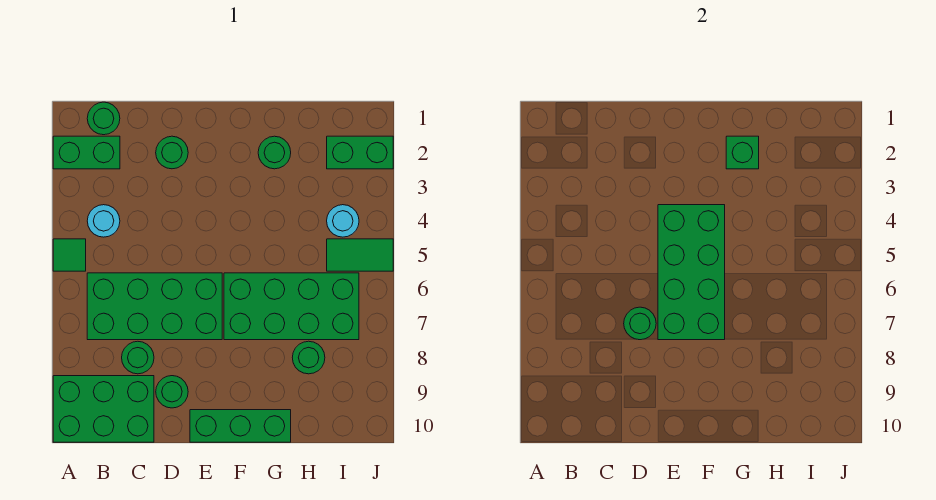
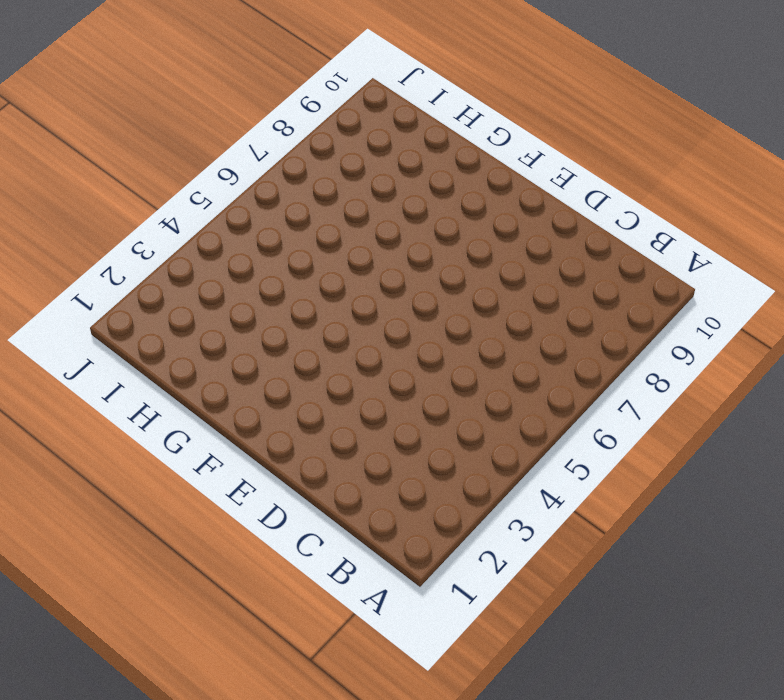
none -> green 1x2 brick [53,136,120,169]
none -> green 1x1 tile [53,239,86,271]
none -> green 2x3 brick [53,376,154,442]

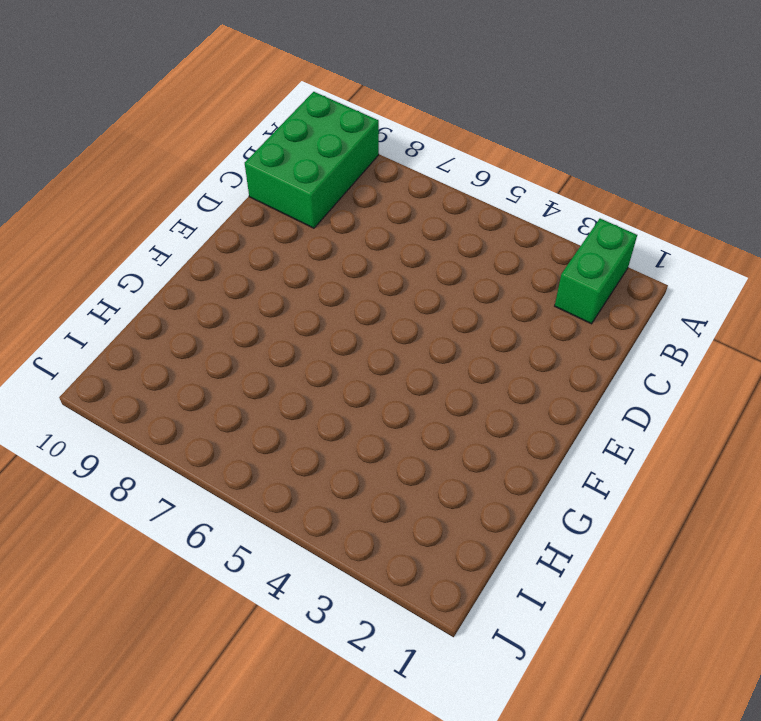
none -> green 1x1 tile [53,239,86,271]
none -> green 1x1 round brick [87,102,120,135]
none -> cyan 1x1 round brick [87,205,120,237]

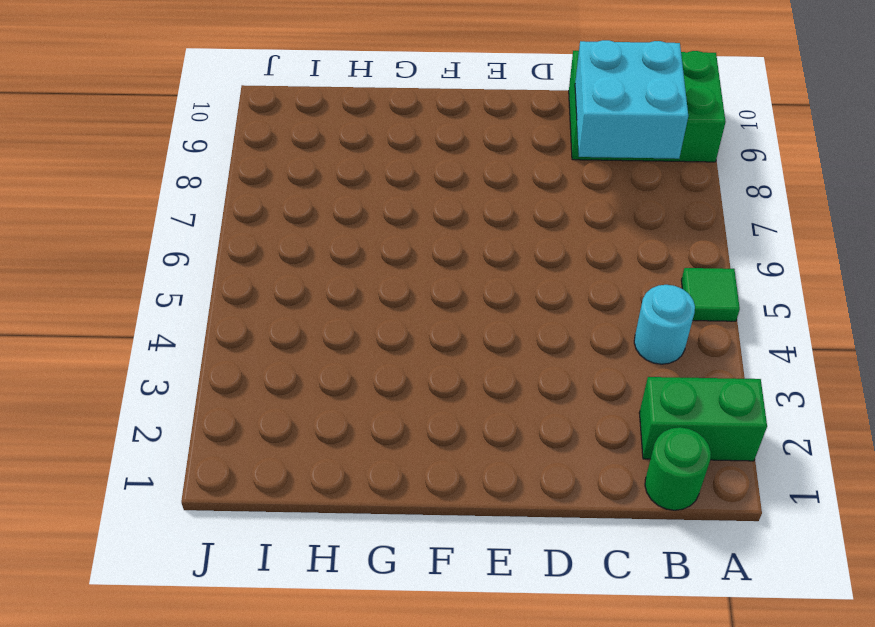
cyan 2x2 brick [575,40,688,159] -> none
none -> green 2x4 brick [87,273,222,340]
none -> green 1x1 round brick [122,341,154,374]
none -> green 1x1 round brick [156,136,188,169]

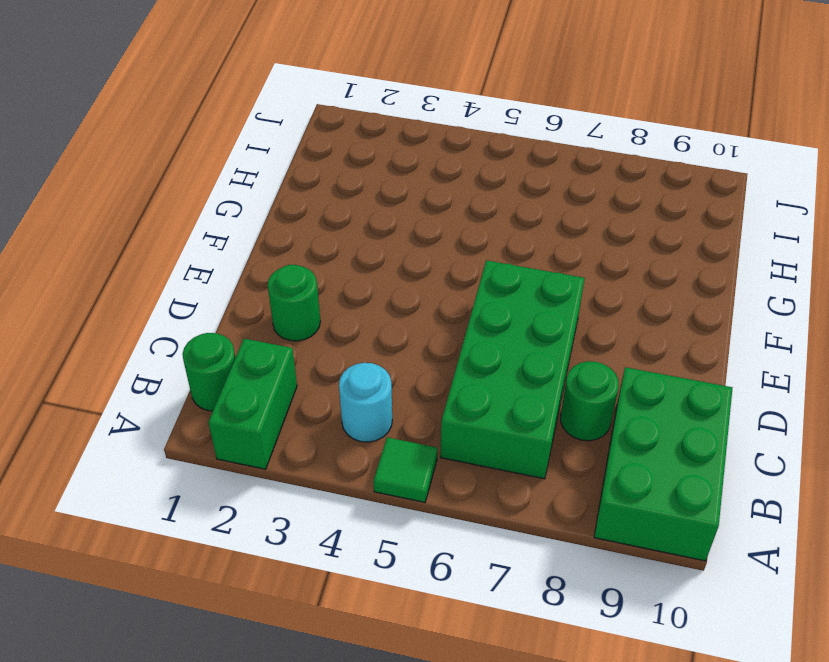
none -> green 1x1 round brick [156,376,188,408]
none -> green 1x3 brick [190,410,291,442]
none -> green 2x4 brick [224,273,359,340]

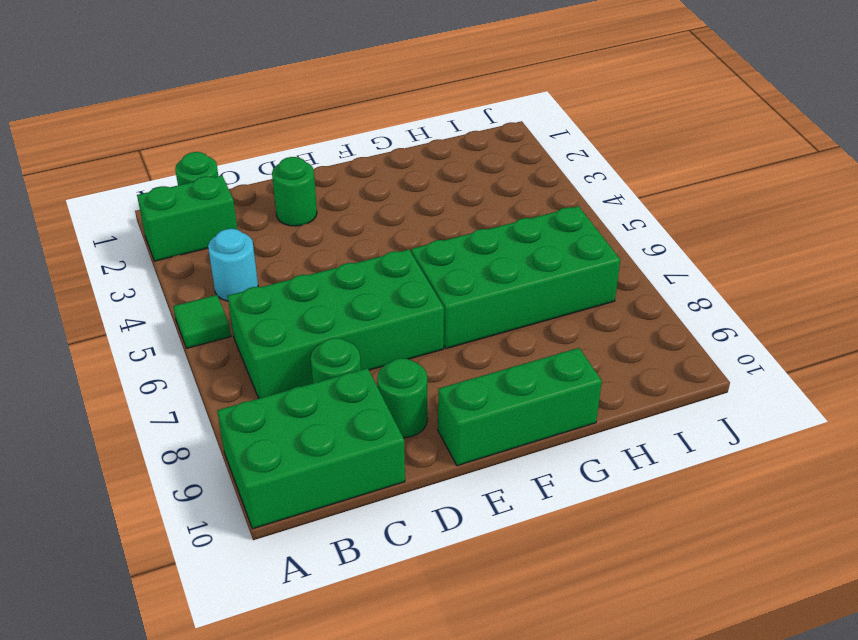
none -> green 1x1 round brick [258,136,291,169]
none -> green 1x1 round brick [292,341,325,374]
none -> green 1x2 brick [327,136,393,169]

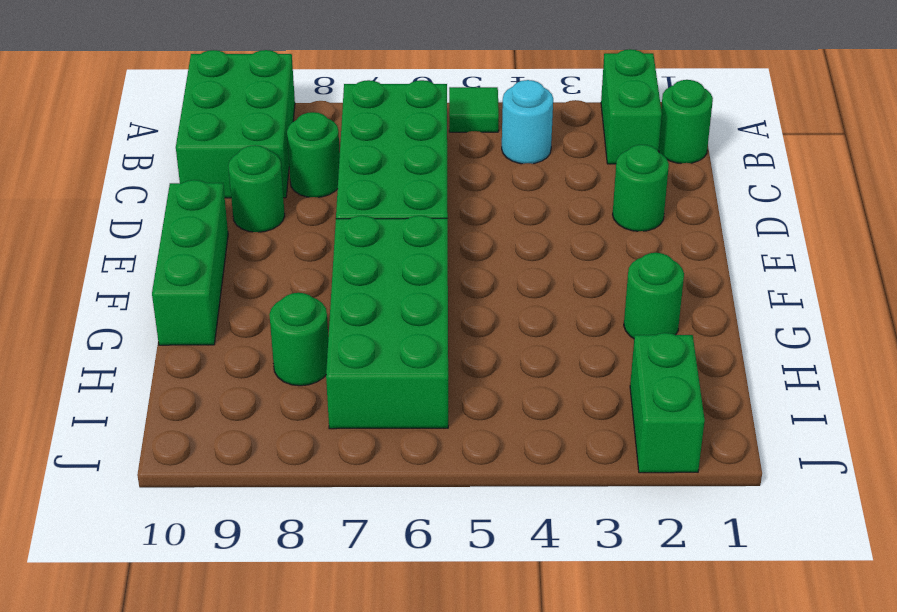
none -> cyan 1x1 round brick [327,205,359,237]
none -> green 1x2 tile [327,239,393,271]
none -> green 1x1 round brick [624,307,656,340]

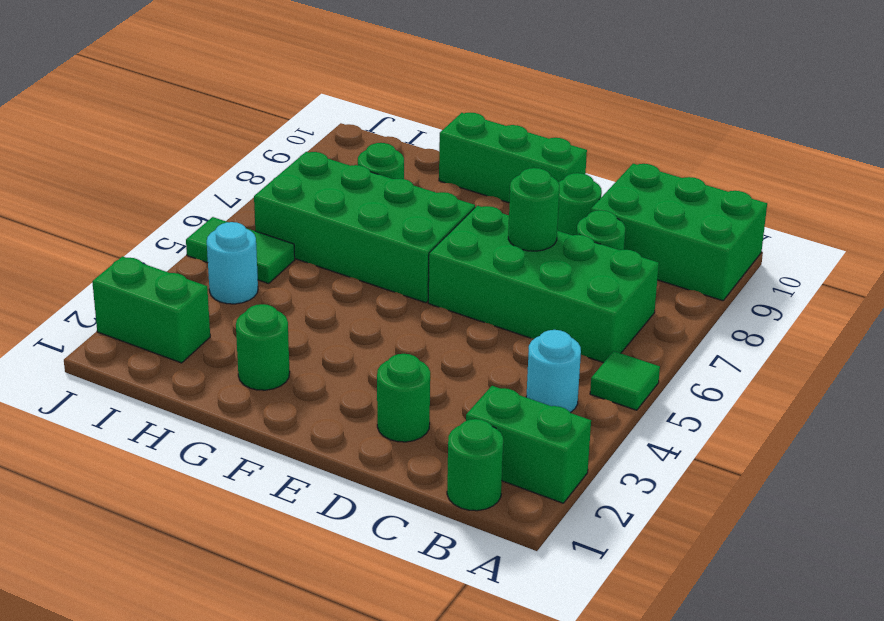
none -> green 2x4 brick [658,205,725,340]
none -> green 1x1 brick [726,136,759,169]

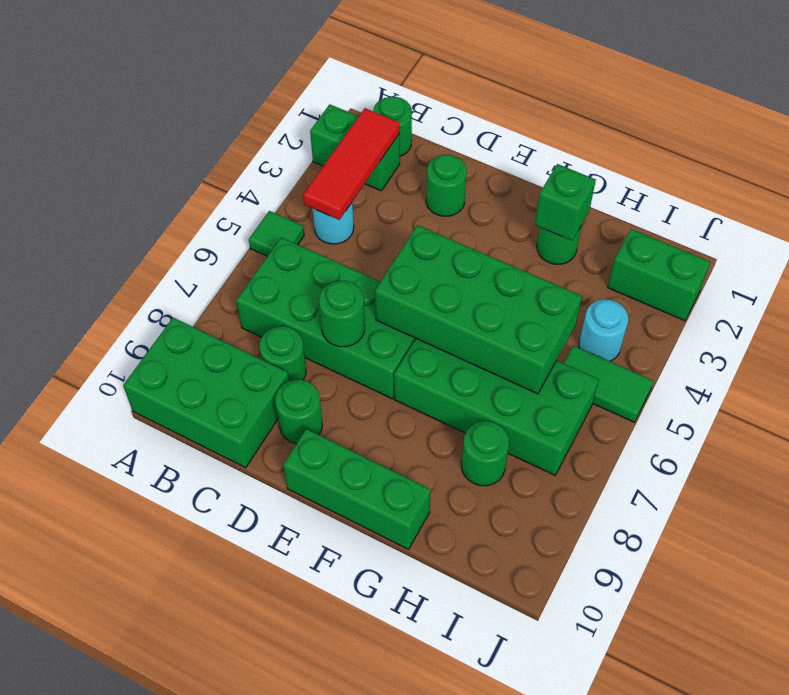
red 1x3 tile [303,108,400,220] -> none
green 2x4 brick [375,225,582,394] -> green 2x4 brick turned to [658,205,725,340]

